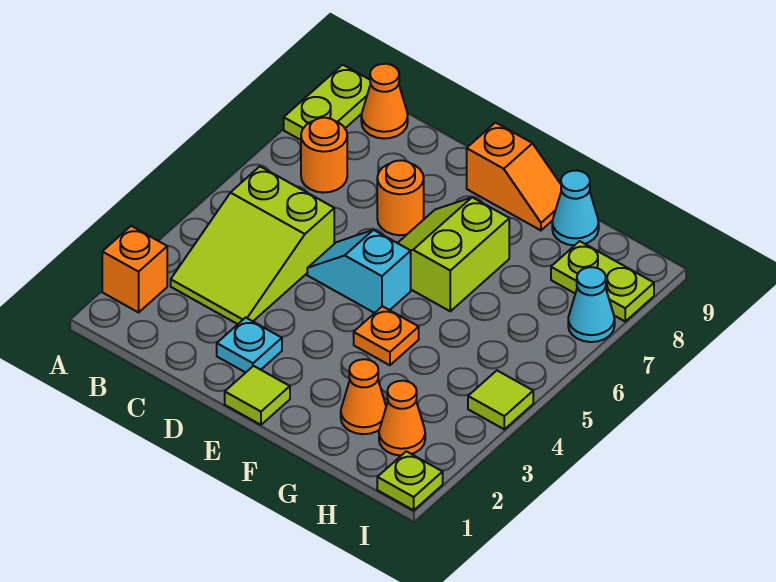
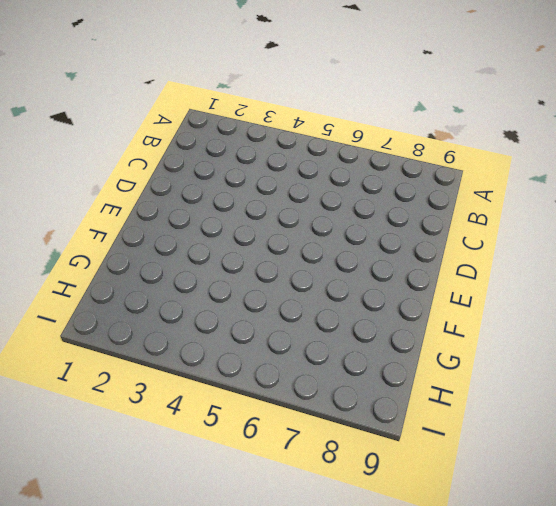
none -> orange 1x1 brick [102,226,167,312]
none -> lime 1x2 plate [284,65,370,140]
none -> lime 2x3 slope [171,167,334,324]

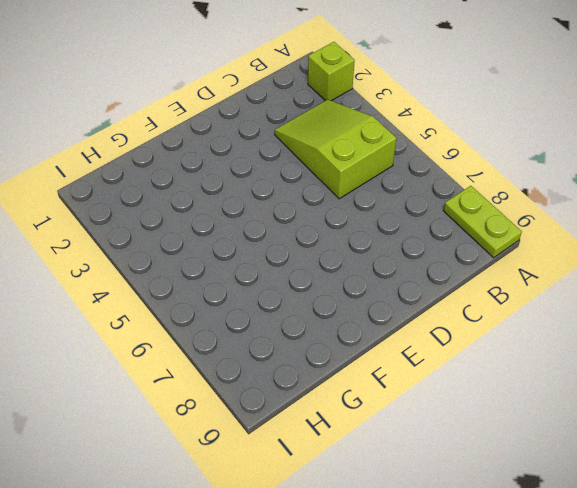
lime 1x1 brick [308,42,355,101] -> orange 1x1 brick [102,226,167,312]
none -> orange 1x1 round brick [301,118,347,193]
none -> orange 1x1 cone [361,64,408,139]
none -> cyan 1x1 plate [217,318,282,373]

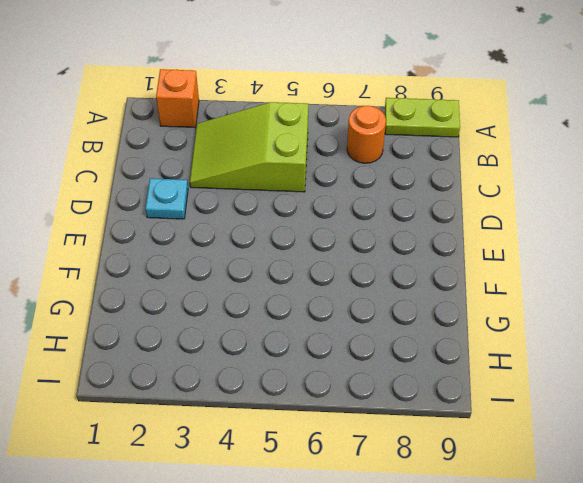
none -> orange 1x1 cone [361,64,408,139]
none -> cyan 1x2 slope [307,230,411,313]
none -> orange 1x1 round brick [377,160,424,235]

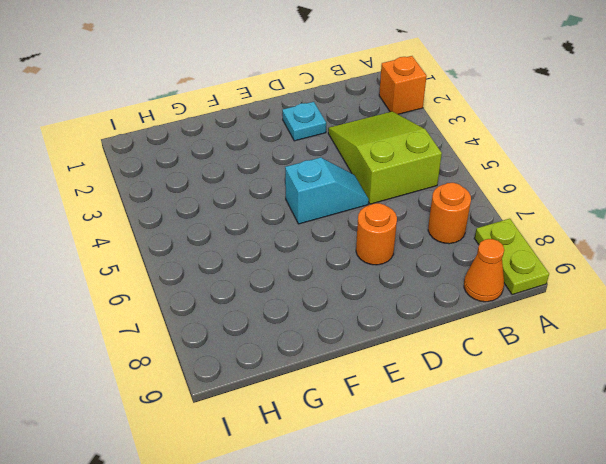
none -> lime 1x1 tile [225,366,290,425]
none -> lime 2x2 slope [398,197,509,311]
none -> orange 1x2 slope [467,123,561,230]

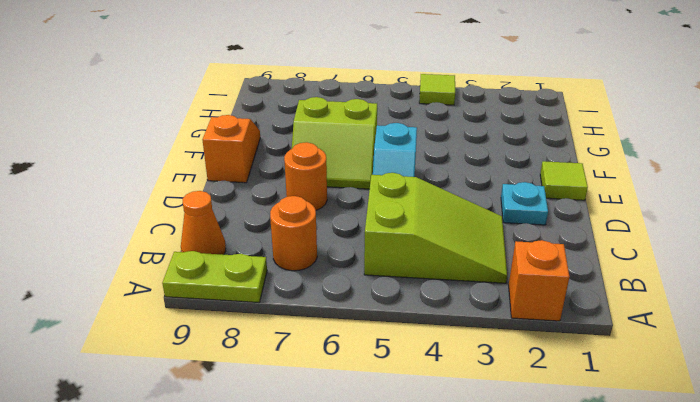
none -> orange 1x1 plate [354,306,419,365]
none -> orange 1x1 cone [341,359,386,434]
none -> cyan 1x1 cone [552,171,599,245]

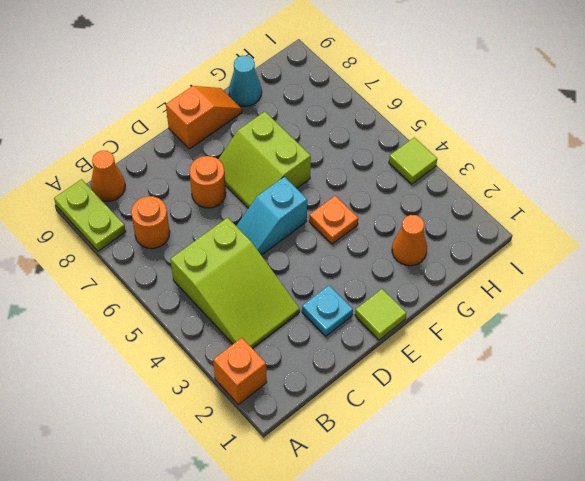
none -> orange 1x1 cone [379,381,425,456]
none -> lime 1x2 plate [551,241,654,321]
none -> lime 1x1 plate [377,451,443,510]

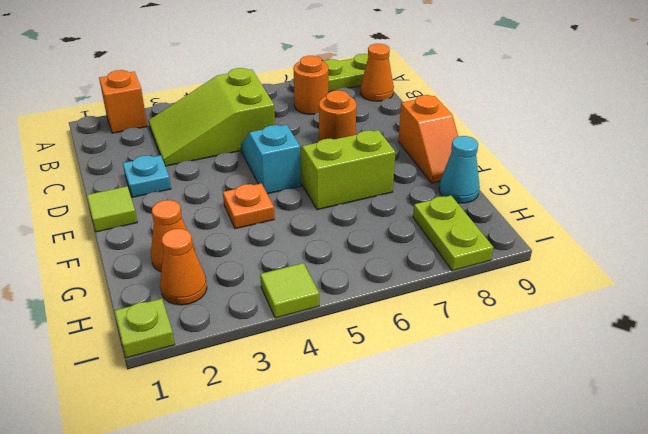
none -> cyan 1x1 cone [568,267,615,342]

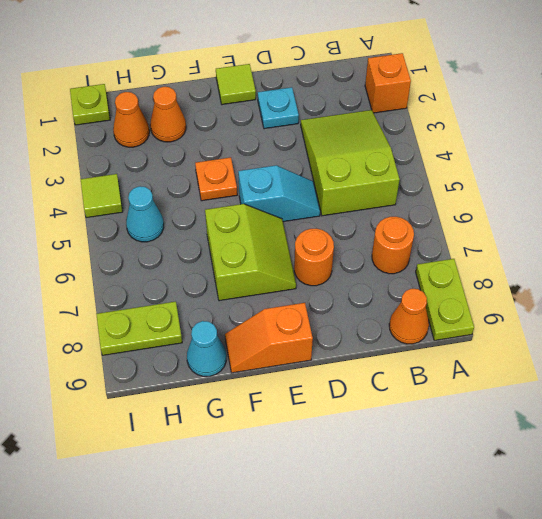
cyan 1x1 cone [126,186,164,242] -> cyan 1x1 cone moved to [568,267,615,342]

